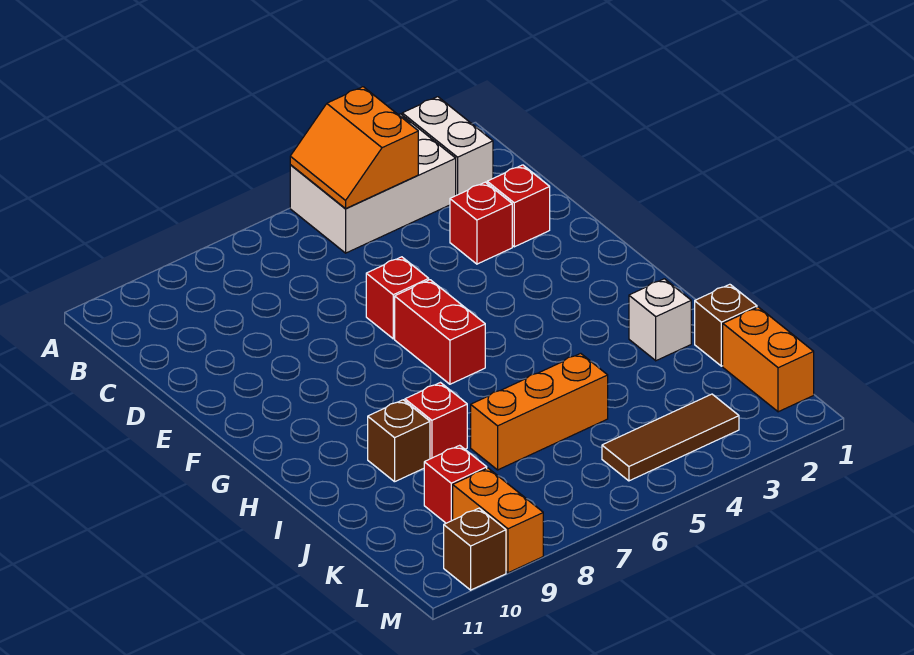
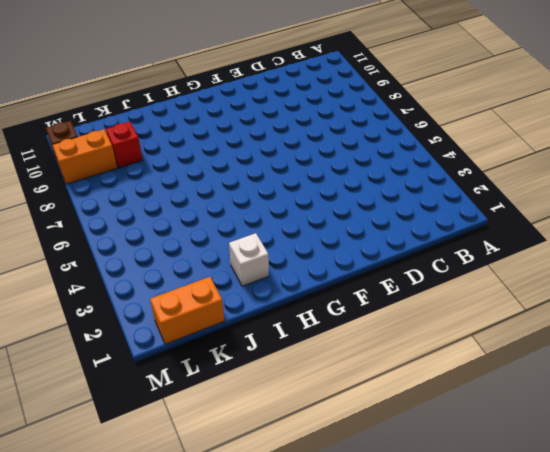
none -> white 1x2 brick [402,97,493,195]
none -> white 2x3 brick [290,114,456,253]
none -> red 1x1 brick [487,165,550,247]

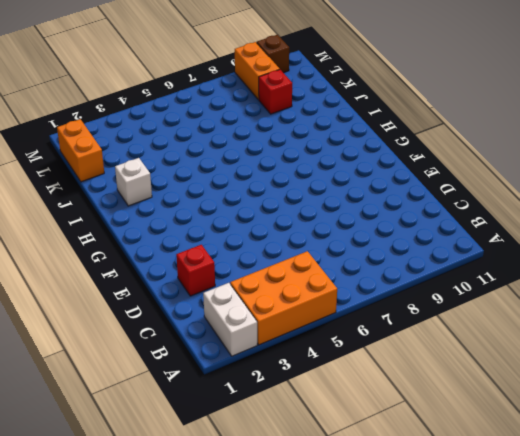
orange 2x3 brick [230,251,337,345] -> white 2x3 brick [290,114,456,253]
none -> red 1x1 brick [450,182,512,264]
none -> red 1x1 brick [366,257,429,339]
none -> red 1x2 brick [395,280,485,384]

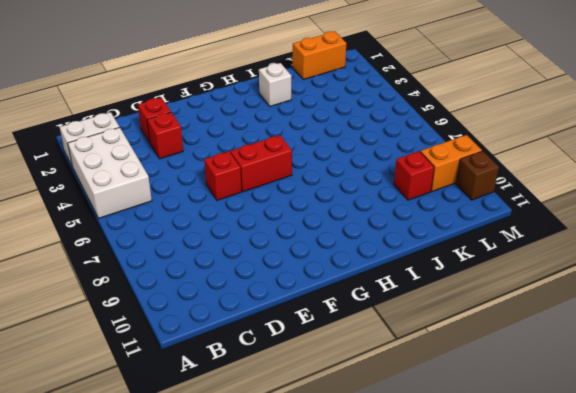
none -> red 1x1 brick [405,383,467,459]
none -> brown 1x1 brick [368,400,430,482]
none -> brown 1x1 brick [695,284,757,366]

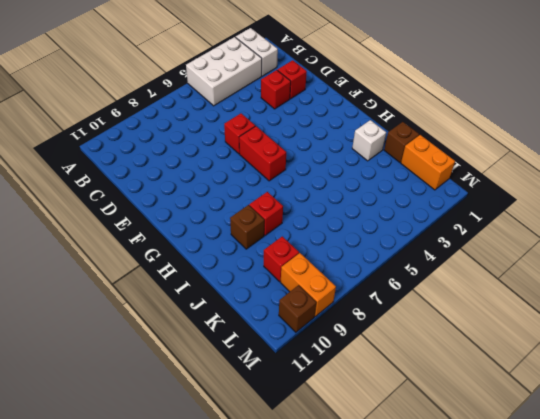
none -> orange 1x3 brick [471,353,608,470]
none -> brown 1x3 tile [602,394,739,481]
none -> orange 2x2 slope [290,87,418,209]

